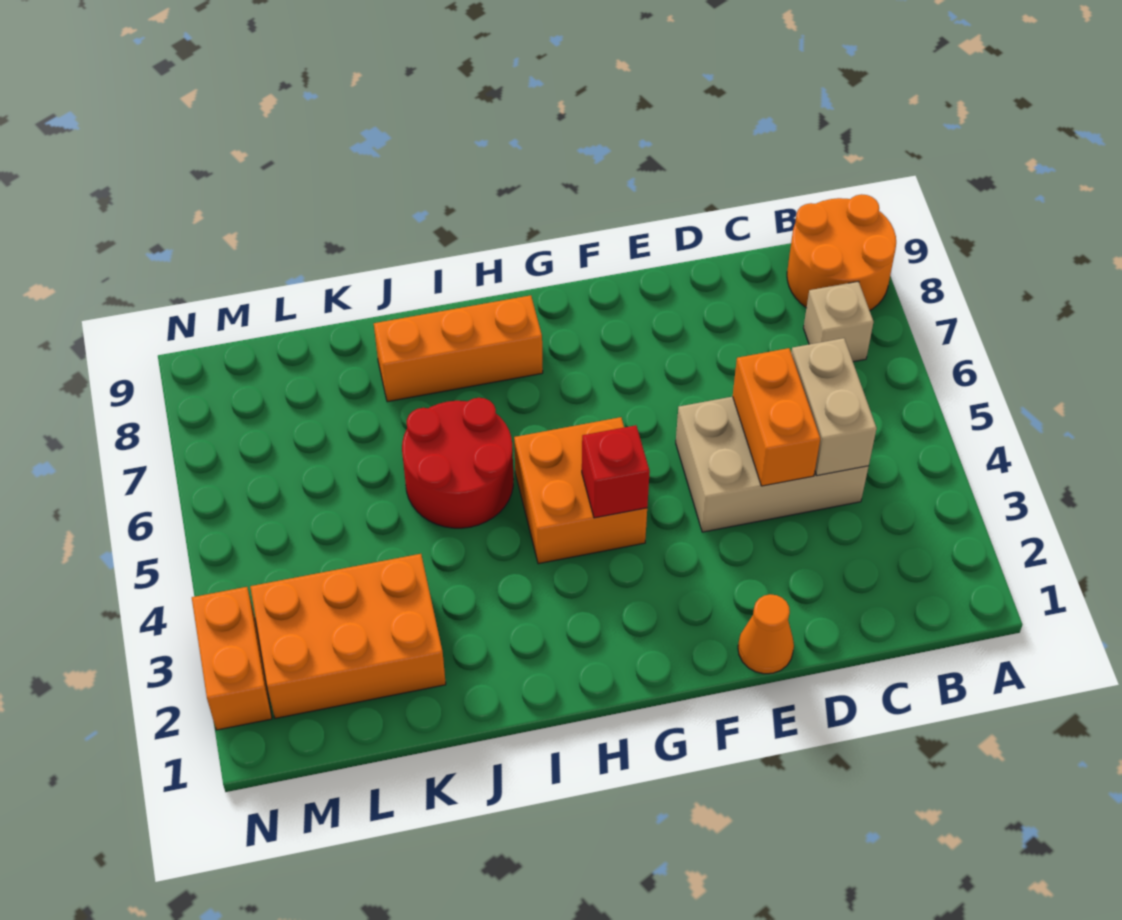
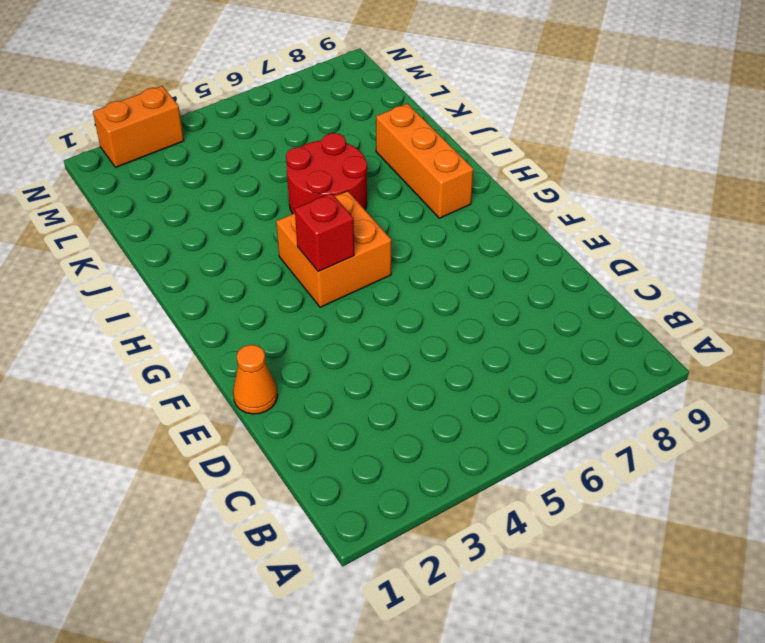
none -> orange 2x2 round brick [787,194,896,311]
none -> tan 1x1 brick [804,281,873,362]
none -> tan 2x3 brick [676,397,868,532]

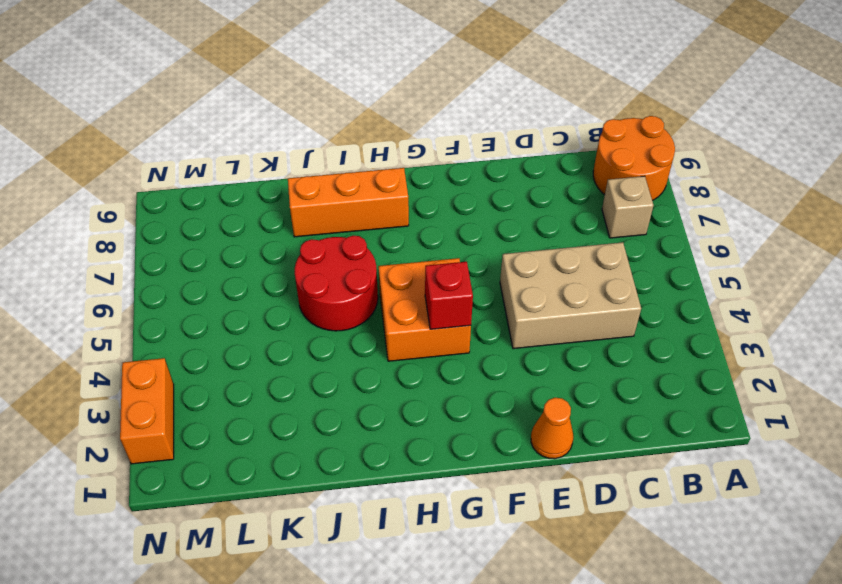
none -> orange 2x3 brick [250,554,446,718]
none -> tan 1x2 brick [791,338,877,476]
none -> orange 1x2 brick [733,348,820,486]

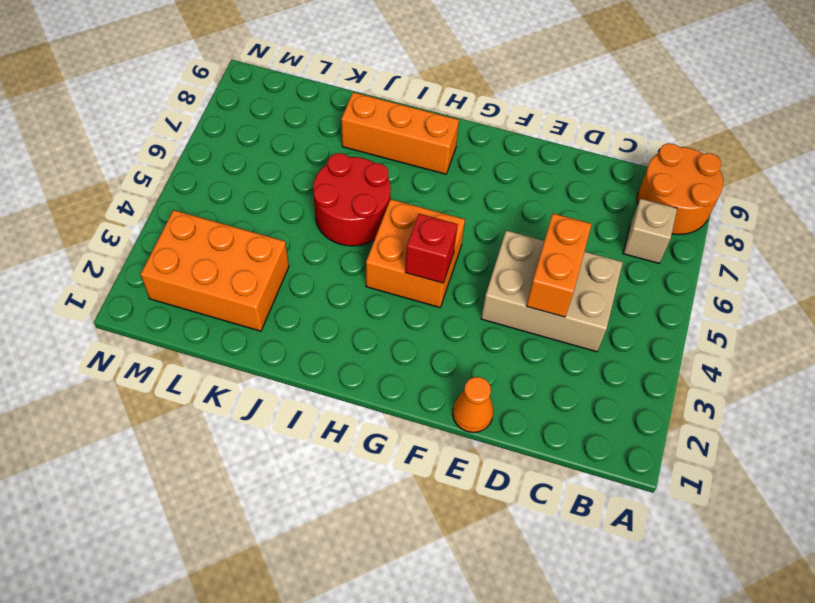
none -> orange 1x2 brick [192,587,272,730]
none -> tan 1x2 brick [791,338,877,476]

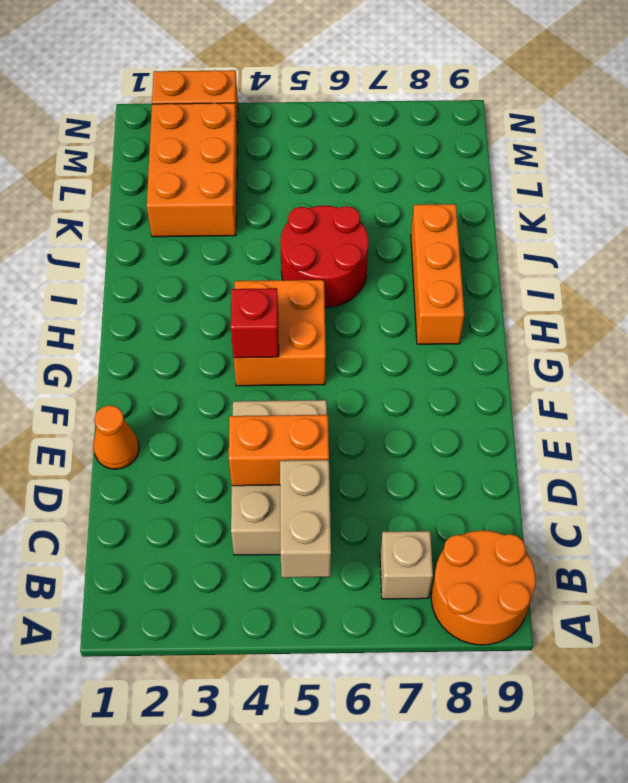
tan 1x2 brick [280,460,331,578] -> tan 1x2 brick turned to [791,338,877,476]

